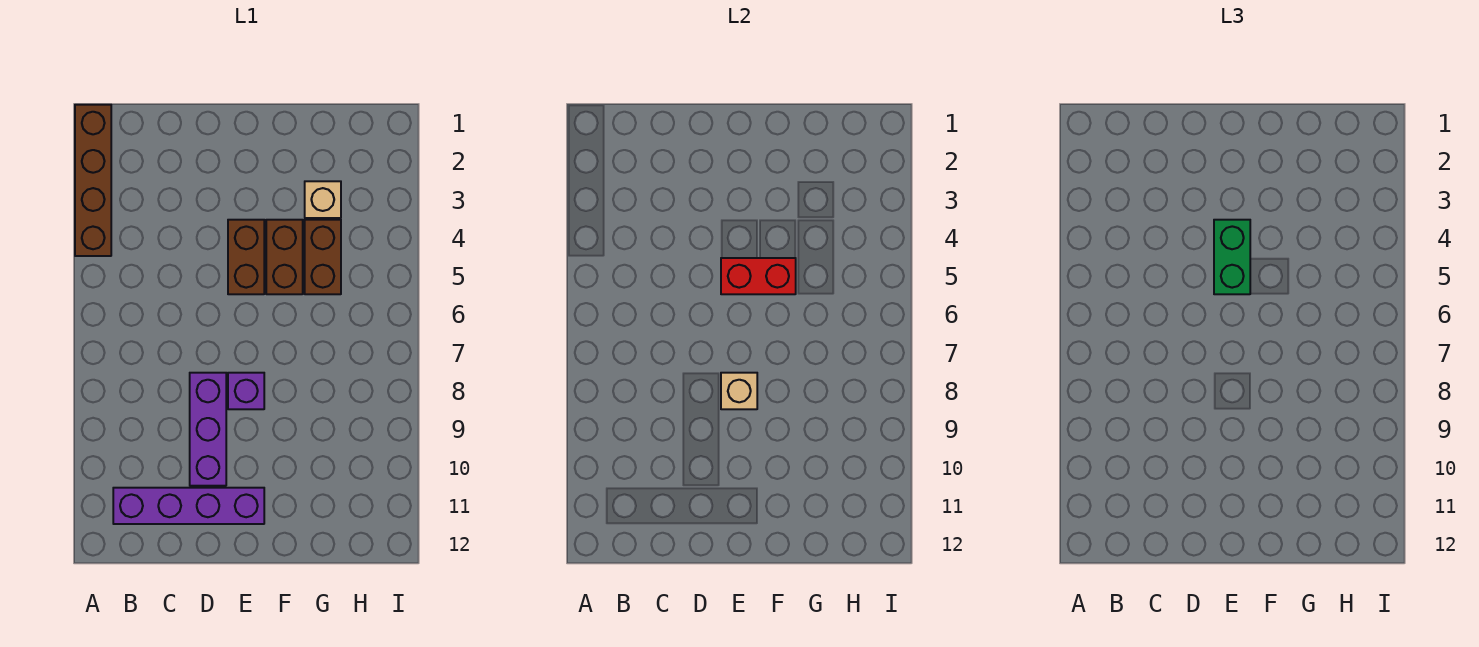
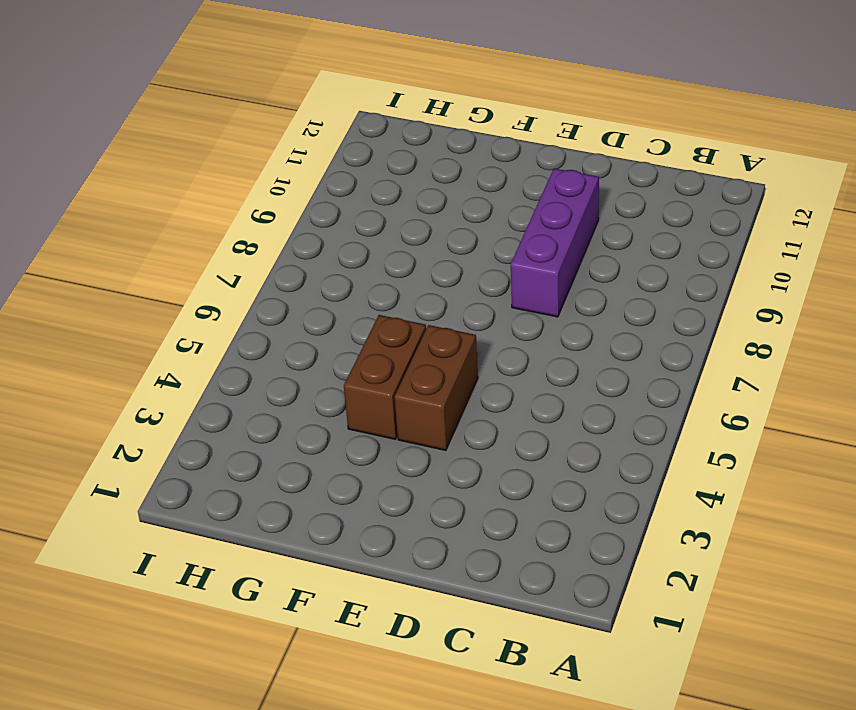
none -> brown 1x4 brick [75,105,111,256]
none -> purple 1x4 brick [113,488,264,524]

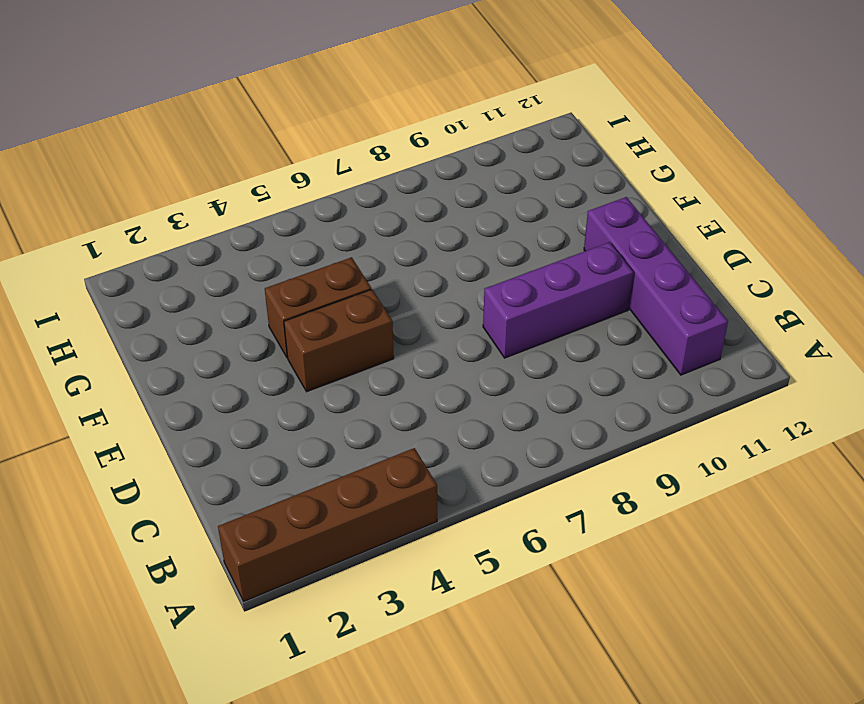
none -> purple 1x1 brick [228,373,264,409]
none -> tan 1x1 brick [305,181,341,218]

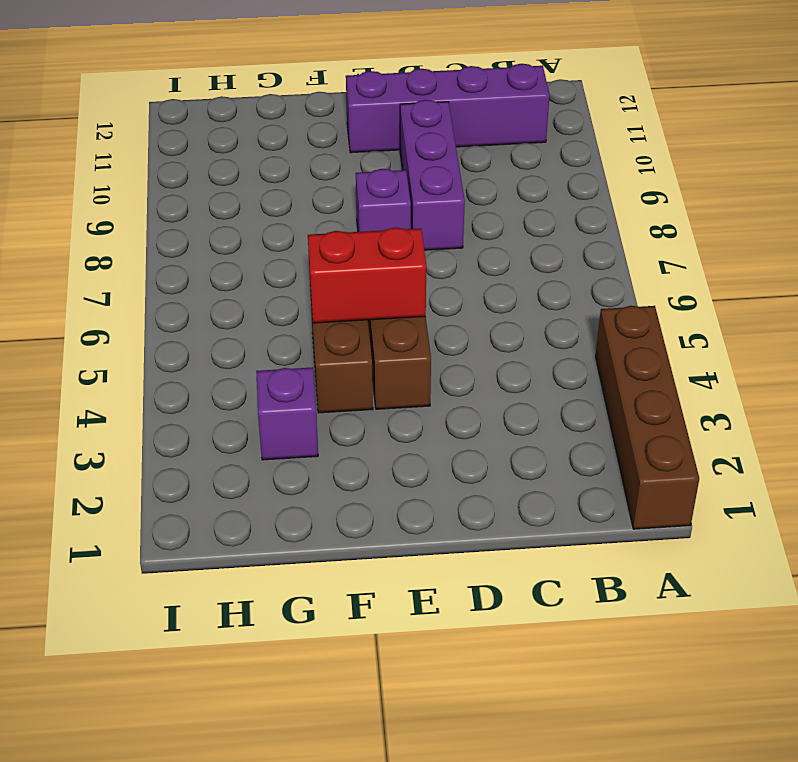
purple 1x1 brick [256,367,318,460] -> tan 1x1 brick [305,181,341,218]
none -> brown 1x2 brick [305,220,341,294]
none -> tan 1x1 brick [721,373,757,409]

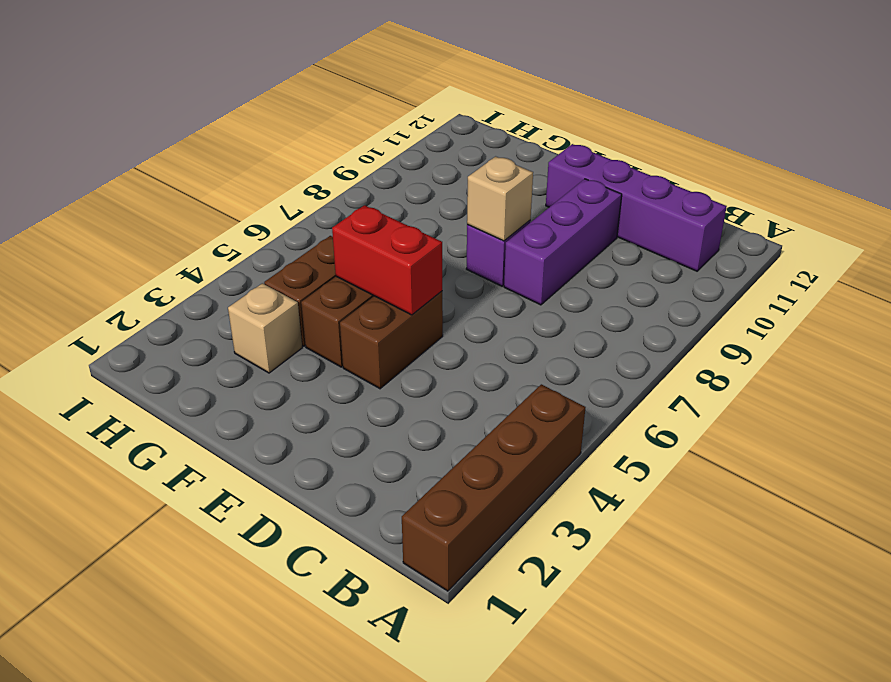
none -> green 1x2 brick [1214,220,1250,294]

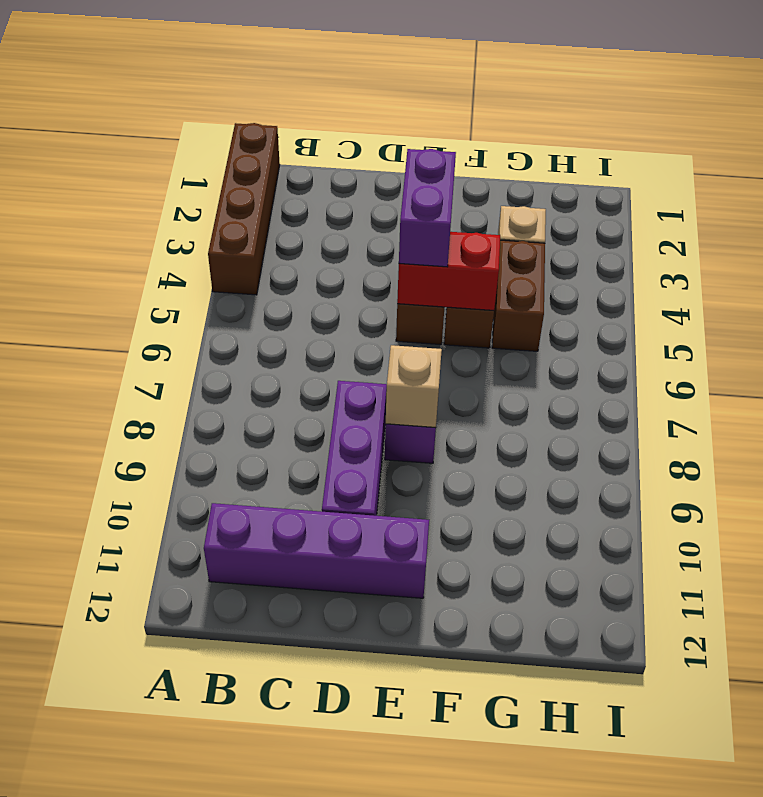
purple 1x2 brick [399,149,456,267] -> green 1x2 brick [1214,220,1250,294]

